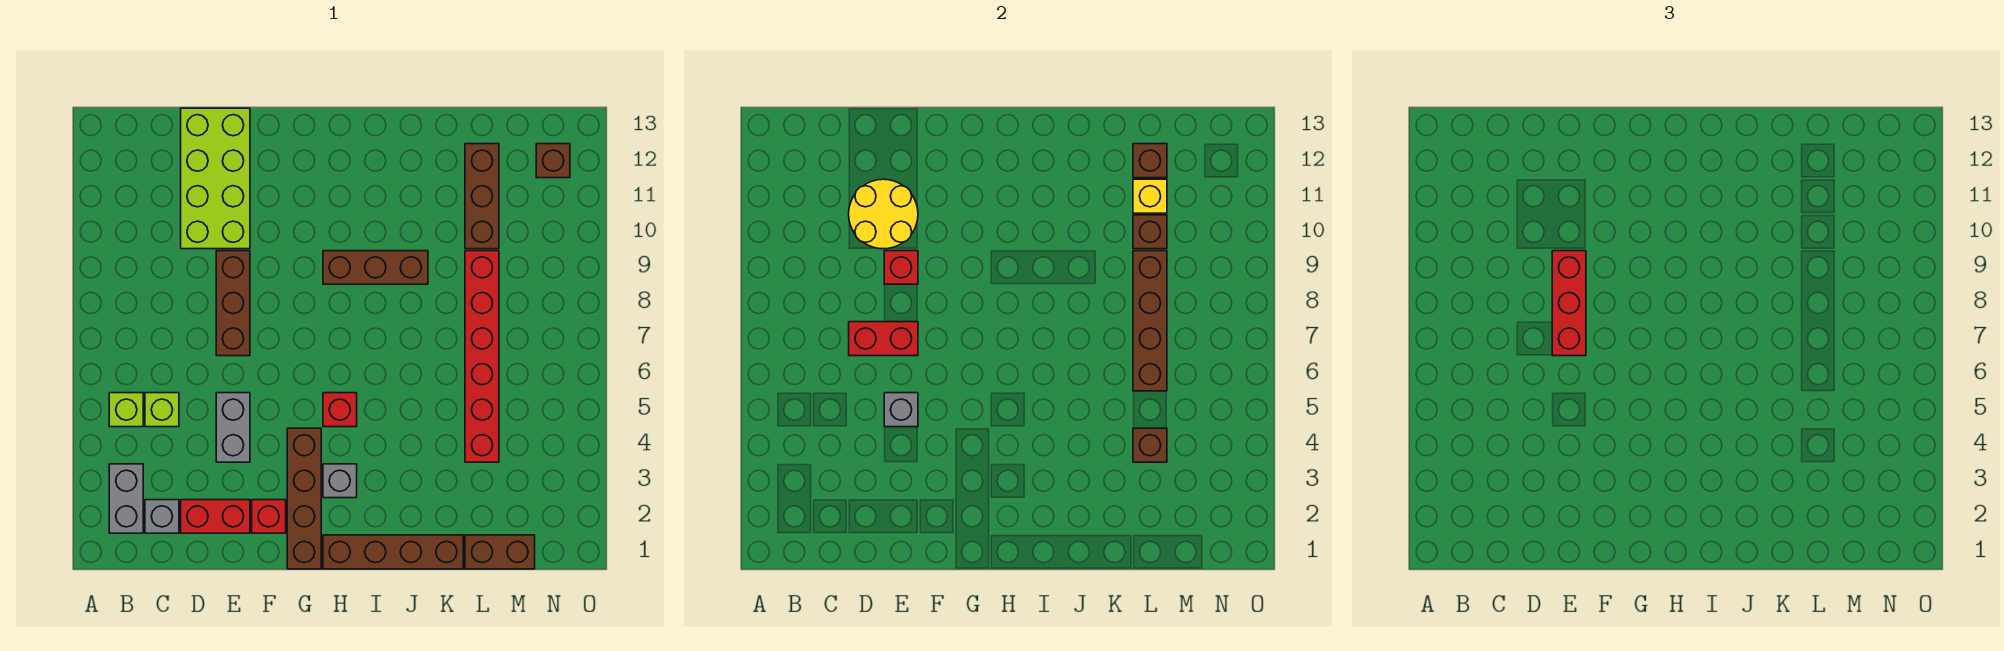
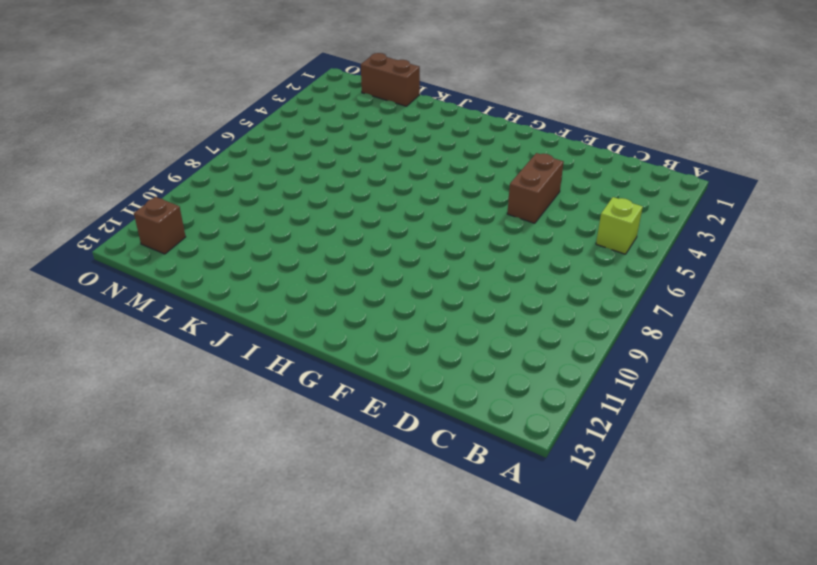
brown 1x2 brick [507,153,564,223] -> grey 1x2 brick [216,393,250,462]
none -> grey 1x2 brick [109,464,143,533]
none -> grey 1x1 brick [145,500,179,533]
none -> lime 1x1 brick [145,393,179,427]

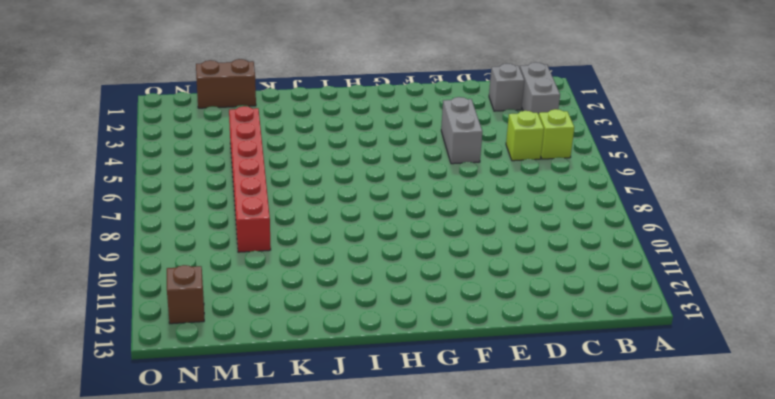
none -> red 1x2 brick [181,500,250,533]
none -> lime 2x4 brick [181,108,250,249]
none -> brown 1x3 brick [216,251,250,356]

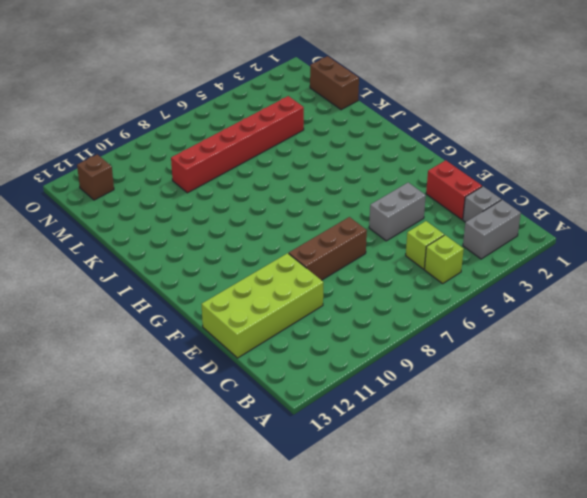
none -> red 1x1 brick [252,500,286,533]
none -> brown 1x4 brick [287,428,321,569]
none -> brown 1x4 brick [323,535,463,569]

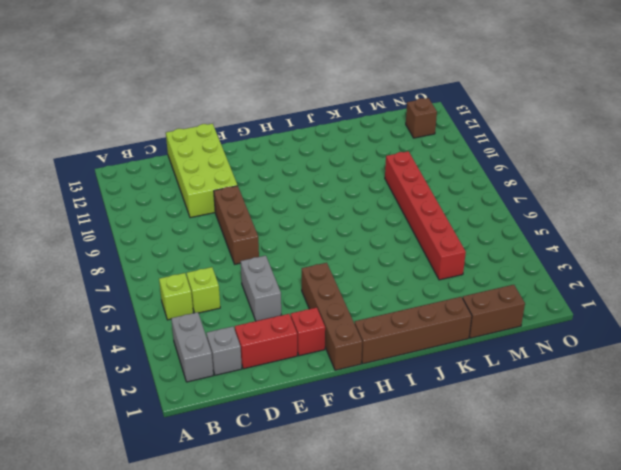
none -> grey 1x1 brick [323,464,357,498]
none -> red 1x1 brick [323,393,357,427]
none -> brown 1x3 brick [323,251,428,284]

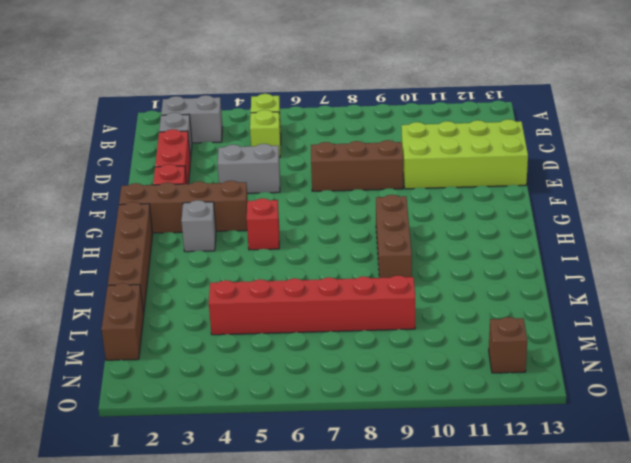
none -> brown 1x3 brick [465,144,499,249]
none -> red 1x2 brick [849,322,918,356]
none -> yellow 2x2 round brick [849,179,918,249]

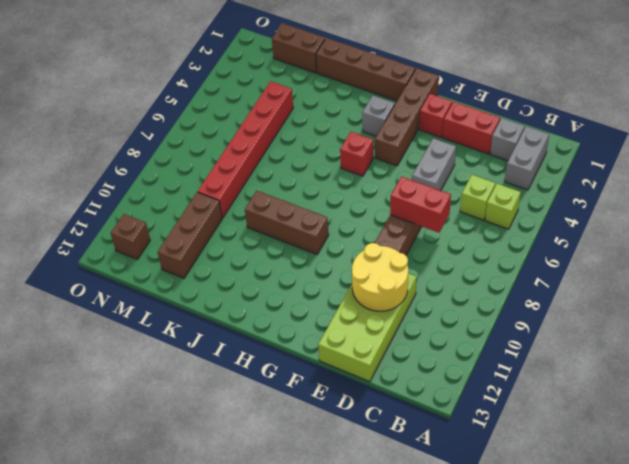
none -> grey 1x1 brick [884,393,918,427]
none -> red 1x1 brick [884,251,918,284]
none -> brown 1x1 brick [1133,428,1167,462]

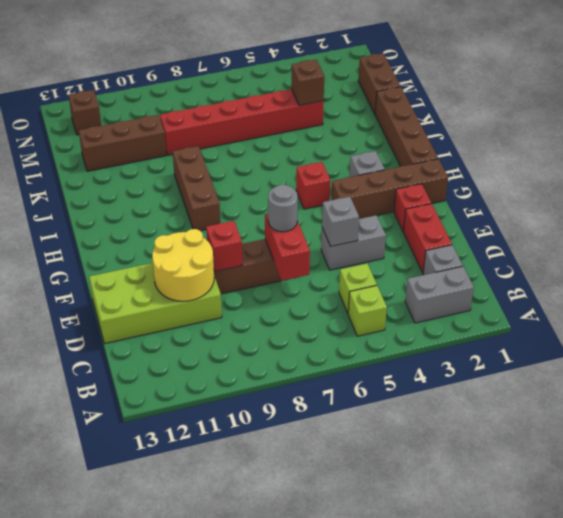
grey 1x1 round brick [268,185,298,232] -> red 1x3 brick [1552,251,1586,356]
none -> brown 1x4 brick [1133,251,1167,391]
none -> brown 1x1 brick [1133,215,1167,249]
none -> yellow 1x1 brick [1133,179,1167,213]

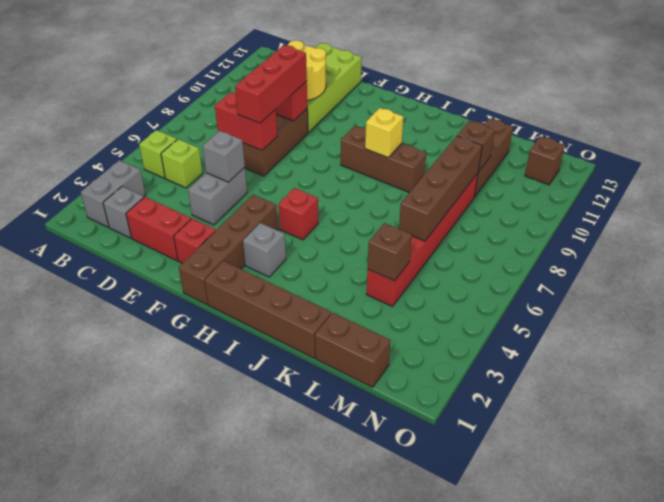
yellow 1x1 brick [365,108,403,158] -> yellow 1x1 brick moved to [1133,179,1167,213]
none -> brown 1x1 brick [1133,144,1167,178]

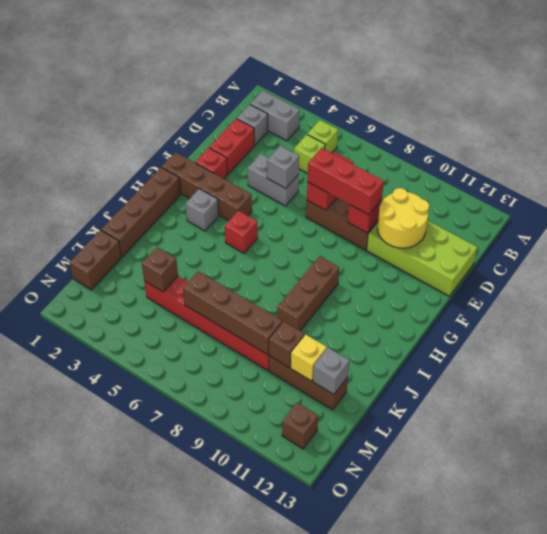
grey 1x1 brick [313,348,349,394] -> brown 1x1 brick [1133,144,1167,178]

